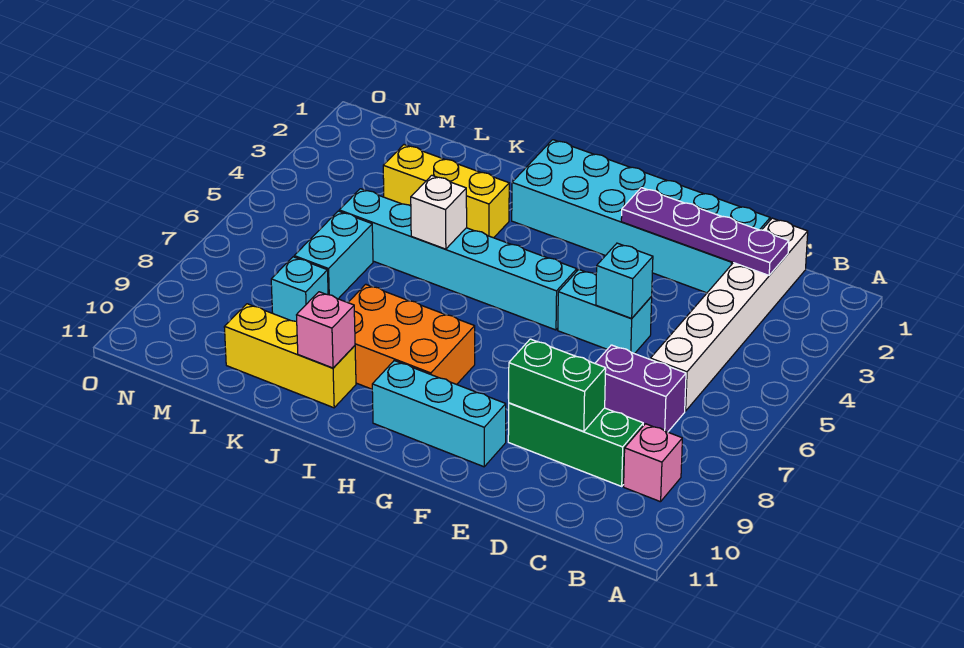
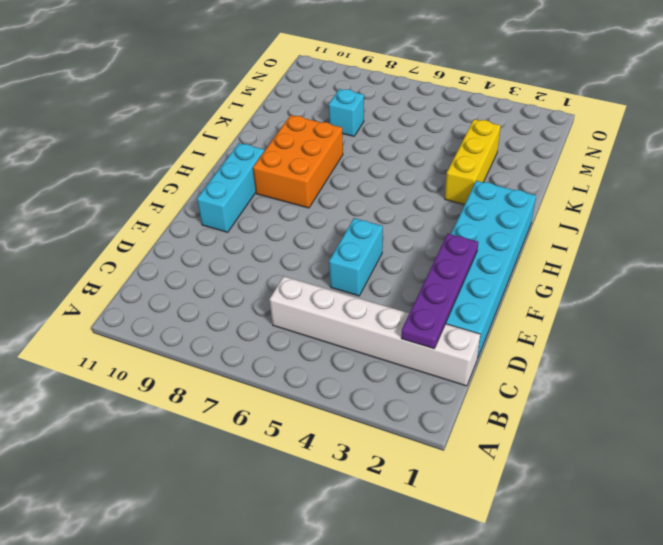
none -> pink 1x1 brick [624,424,682,502]
none -> purple 1x2 brick [595,345,686,432]
none -> green 1x3 brick [508,403,643,486]

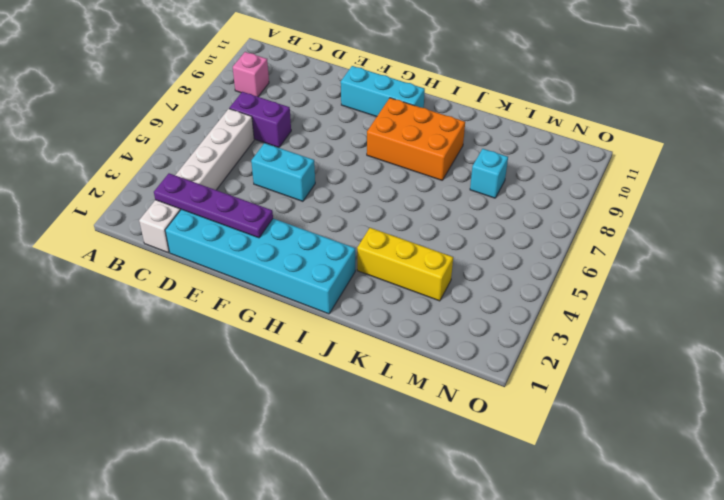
none -> green 1x3 brick [508,403,643,486]
none -> cyan 1x6 brick [339,189,577,330]
none -> yellow 1x3 brick [224,304,356,408]

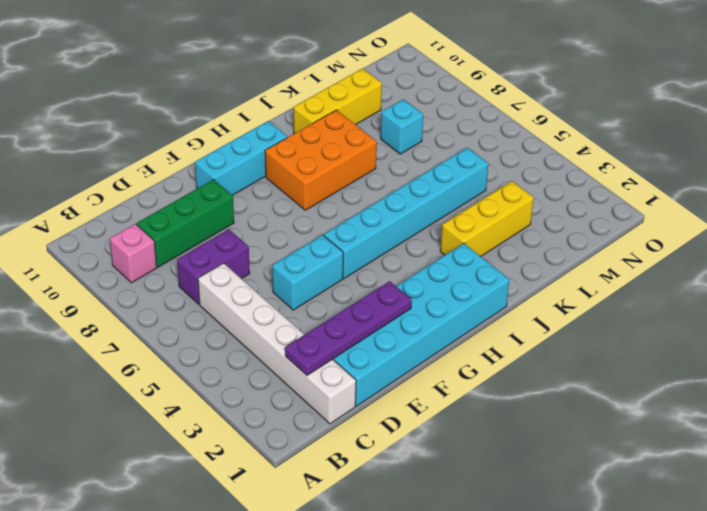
none -> cyan 1x2 brick [294,211,373,299]
none -> green 1x2 brick [508,339,606,432]
none -> cyan 1x1 brick [596,243,653,319]

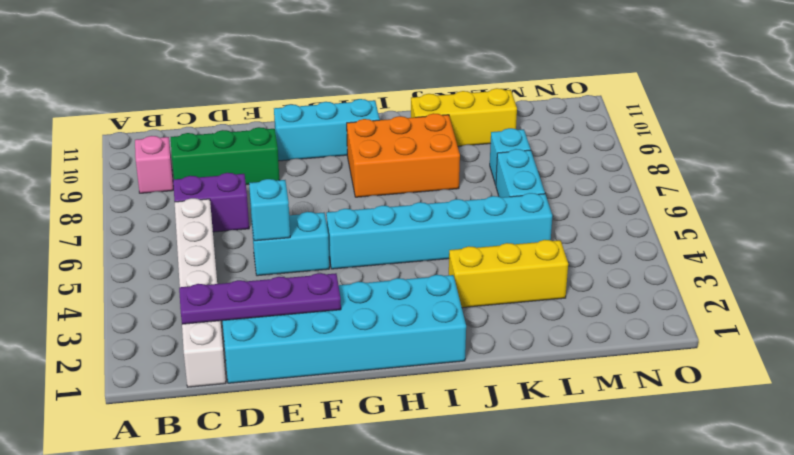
none -> green 1x2 brick [508,339,606,432]
none -> white 1x1 brick [411,175,467,249]
none -> pink 1x1 brick [297,292,355,368]

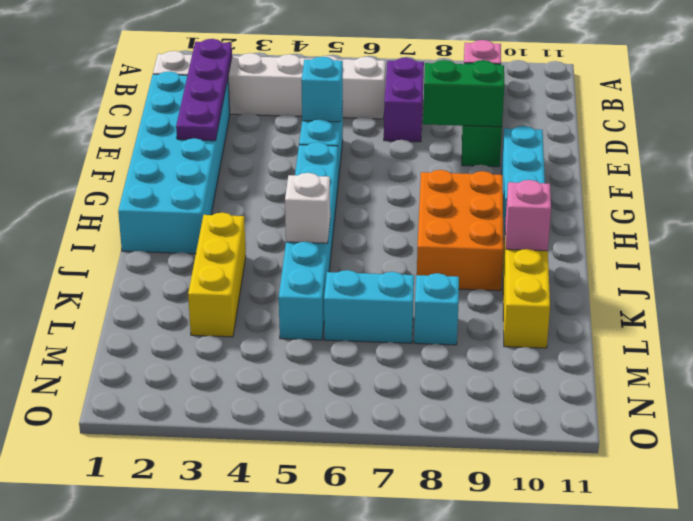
green 1x2 brick [423,60,504,127] -> green 1x2 brick turned to [508,339,606,432]

